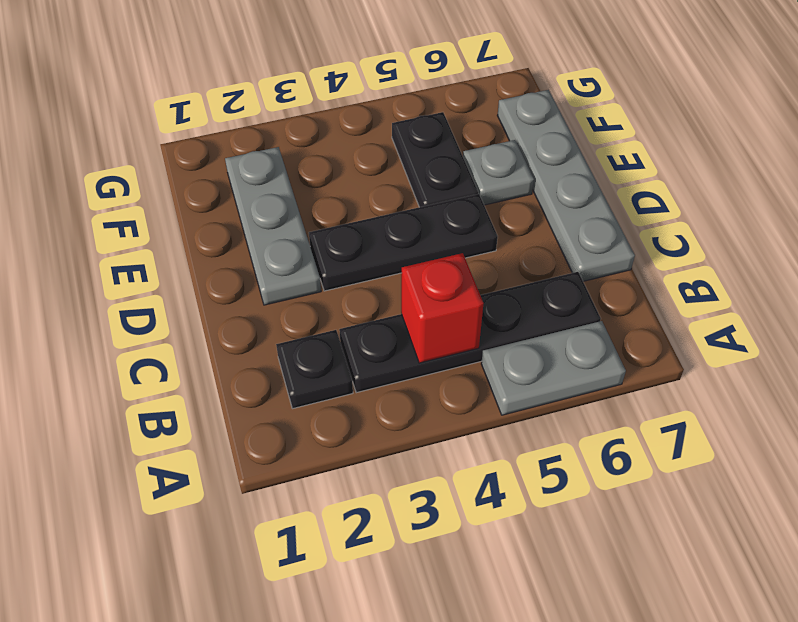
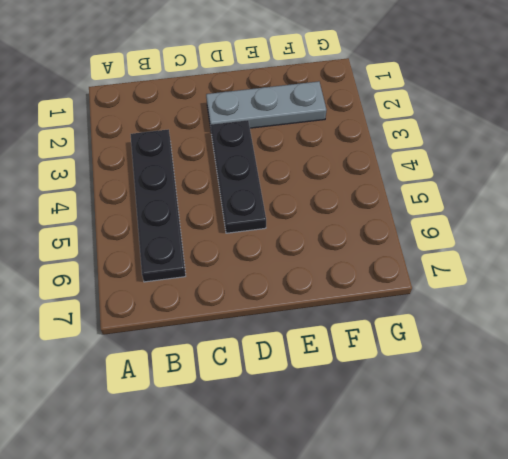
none -> grey 1x2 plate [481,321,626,415]
none -> black 1x1 plate [276,330,353,409]

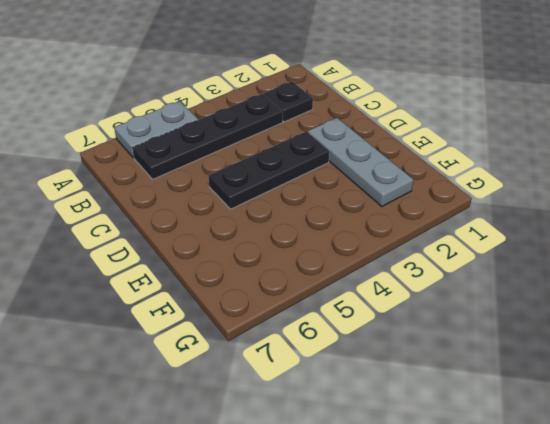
none -> grey 1x4 plate [497,90,635,281]
none -> black 1x2 plate [392,112,478,207]

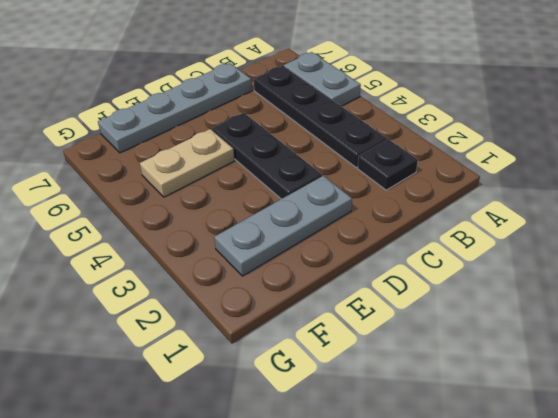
tan 1x2 plate [140,129,234,197] -> black 1x2 plate [392,112,478,207]
none -> grey 1x1 plate [463,140,534,205]
none -> red 1x1 brick [401,253,484,363]

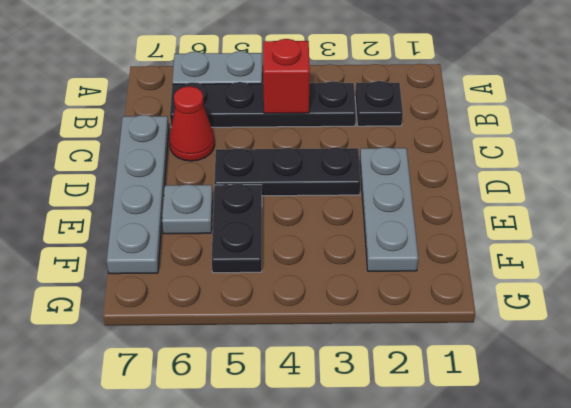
red 1x1 cone [169,86,215,161] -> none

